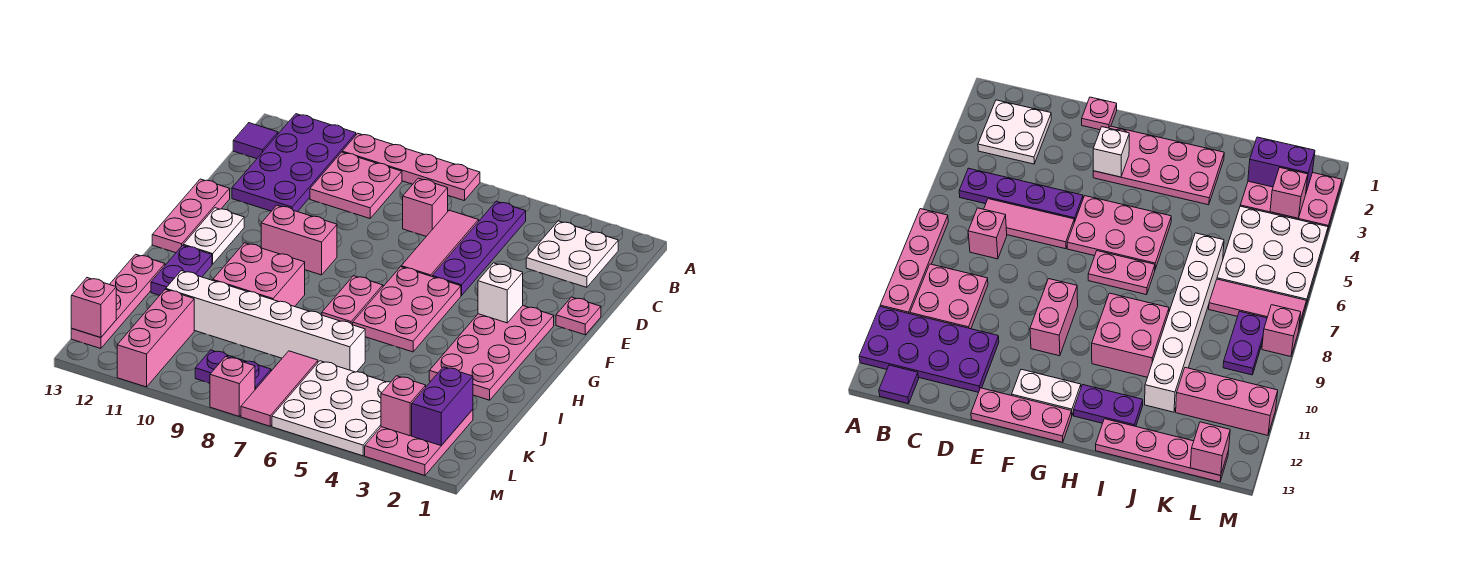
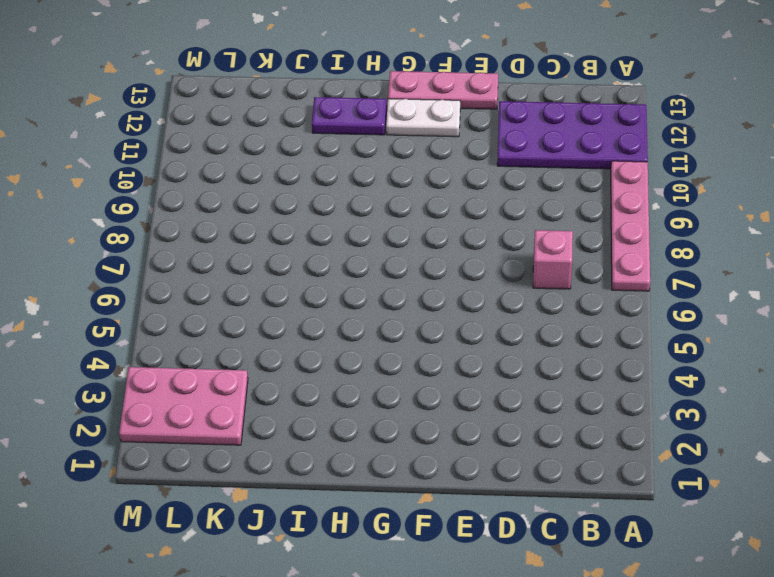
none -> white 2x2 plate [526,221,618,287]
none -> purple 1x4 plate [432,201,526,296]
none -> pink 2x2 plate [310,152,402,218]

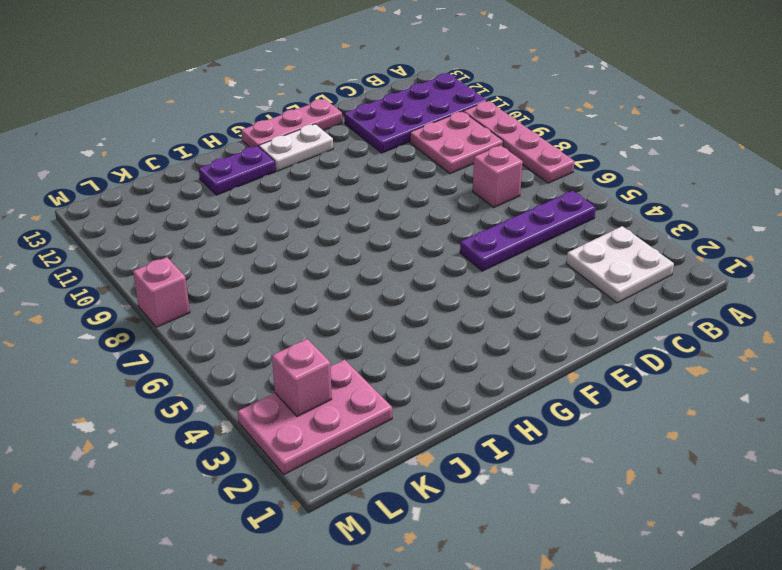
none -> purple 1x1 tile [233,123,278,159]
none -> pink 1x3 tile [401,210,479,276]
none -> pink 1x1 plate [556,297,601,335]

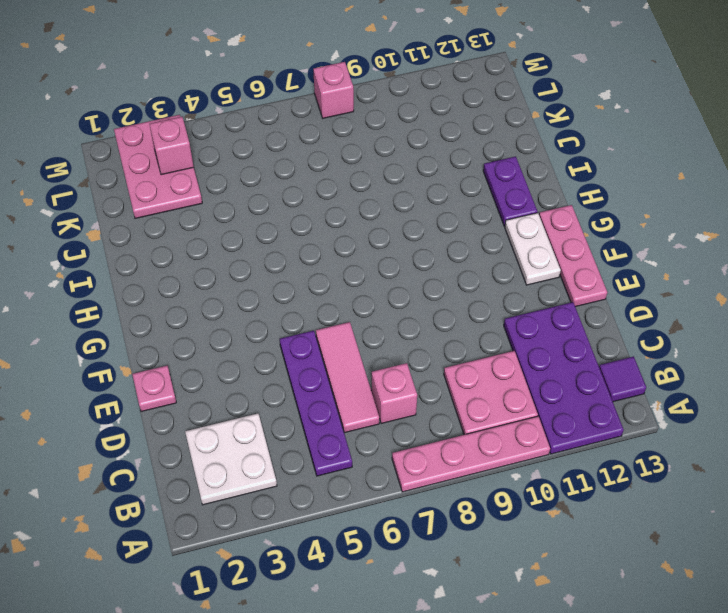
none -> pink 2x4 plate [429,306,554,400]
none -> pink 2x3 plate [353,267,461,352]
none -> pink 1x2 brick [261,205,337,275]

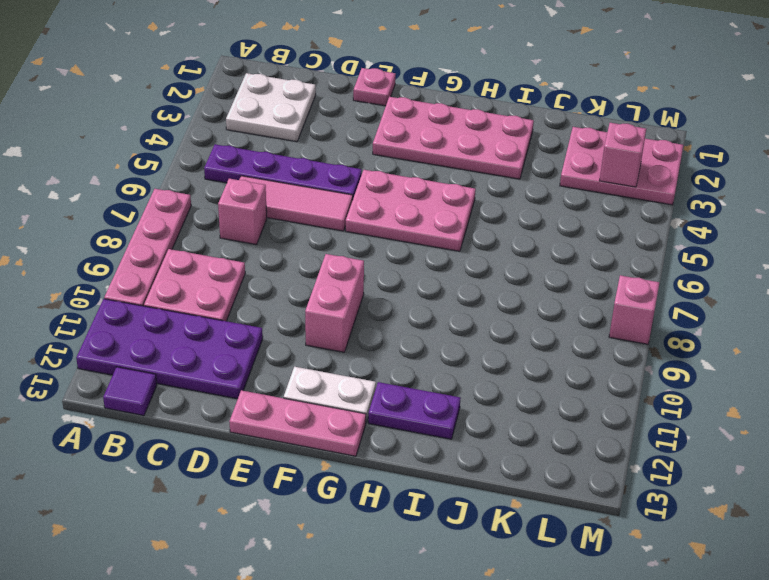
none -> pink 1x2 plate [322,276,383,325]
none -> pink 2x2 brick [213,243,305,307]
none -> pink 1x4 plate [71,254,165,349]

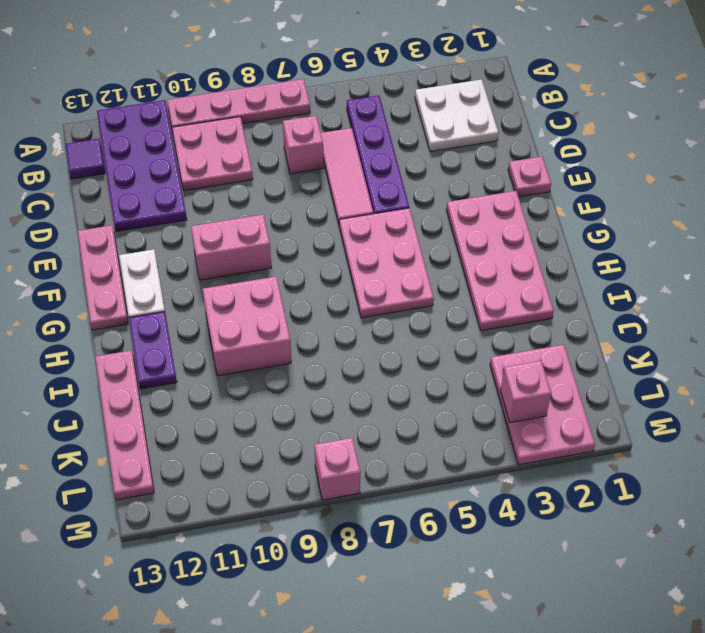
none -> pink 1x2 plate [322,276,383,325]
none -> white 1x6 brick [166,271,365,372]
none -> white 3x3 plate [272,361,390,456]

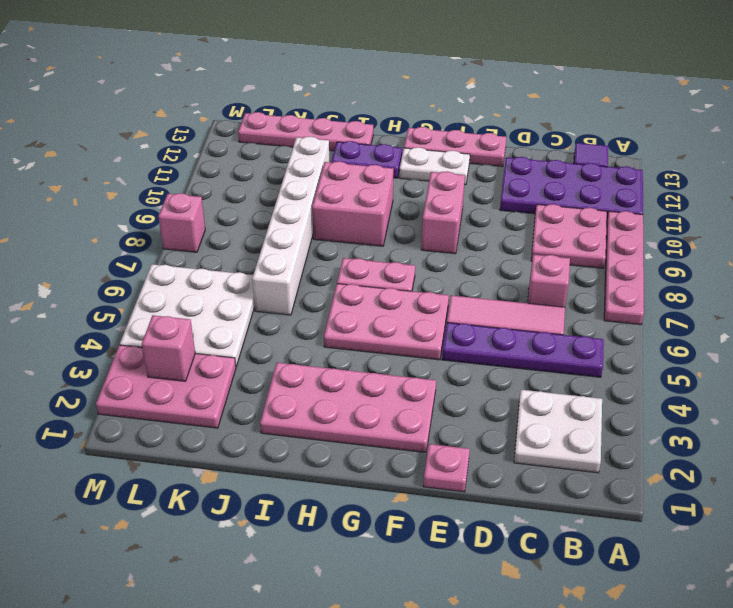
none -> pink 1x3 tile [241,351,318,426]
none -> pink 1x3 brick [117,289,194,387]
none -> purple 1x2 plate [195,350,271,389]

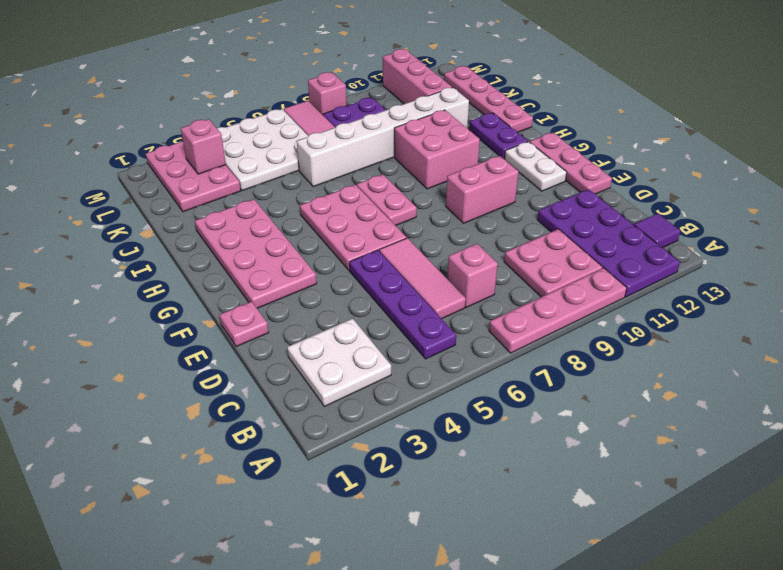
none -> white 1x1 brick [478,263,523,323]
none -> purple 1x2 brick [412,367,473,445]
none -> pink 1x1 brick [71,278,116,338]

